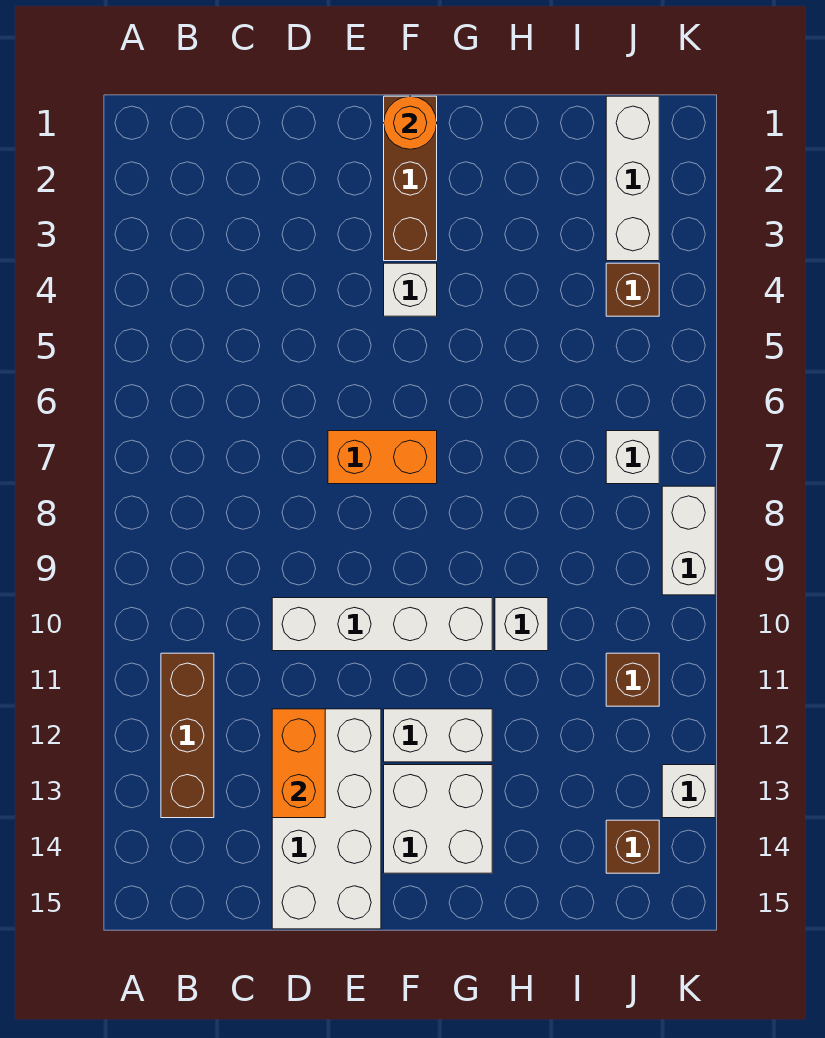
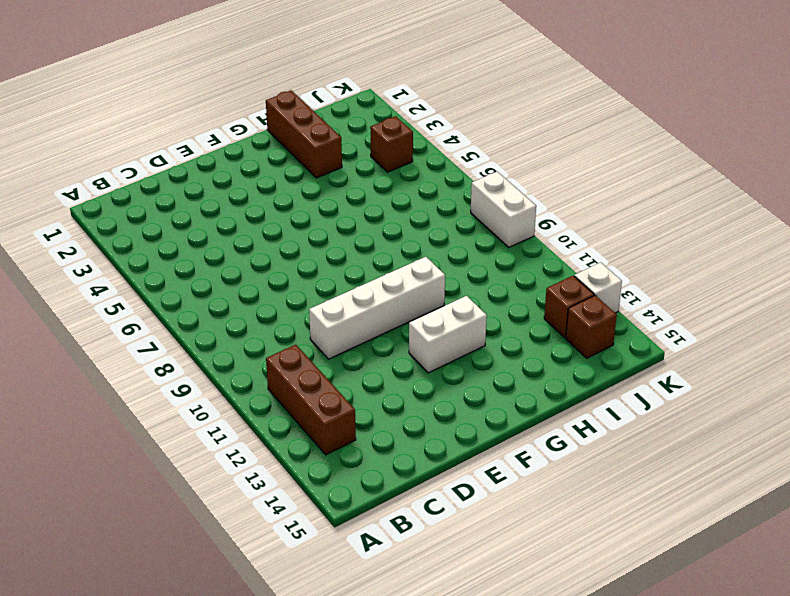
brown 1x3 brick [266,90,342,178] -> brown 1x3 brick moved to [384,96,437,261]
brown 1x1 brick [544,276,594,338] -> brown 1x1 brick moved to [606,653,659,706]
none -> white 2x4 brick [272,709,381,929]
none -> orange 1x2 brick [328,431,437,484]
none -> white 1x1 brick [384,263,437,316]

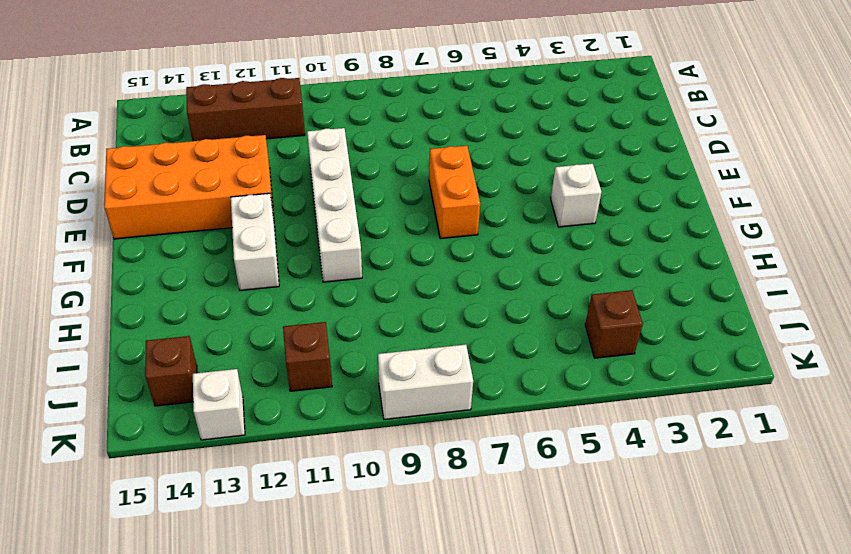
orange 2x4 brick [104,135,274,239] -> white 2x4 brick [272,709,381,929]
none -> brown 1x3 brick [384,96,437,261]
none -> white 2x2 brick [384,765,492,873]
none -> white 1x1 brick [495,598,548,651]

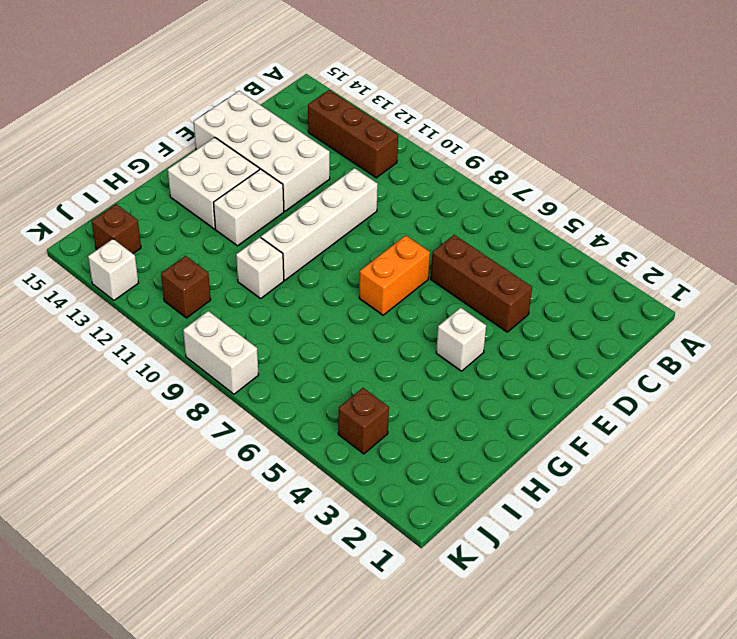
brown 1x3 brick [431,235,532,332] -> brown 1x3 brick moved to [384,96,437,261]
none -> white 1x3 brick [606,96,659,261]
none -> white 1x1 brick [606,431,659,484]
none -> orange 1x2 brick [272,709,325,818]

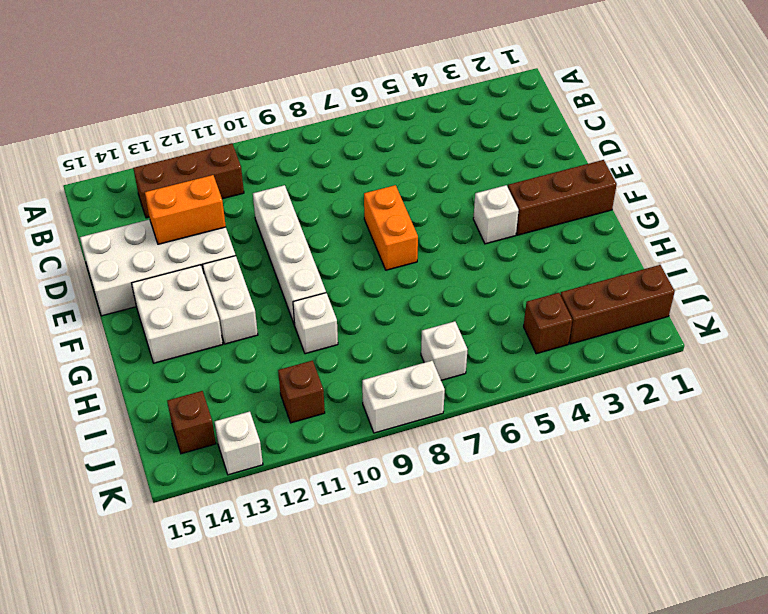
brown 1x3 brick [560,265,675,344] -> white 1x3 brick [606,96,659,261]
none -> orange 1x1 round brick [384,96,437,149]

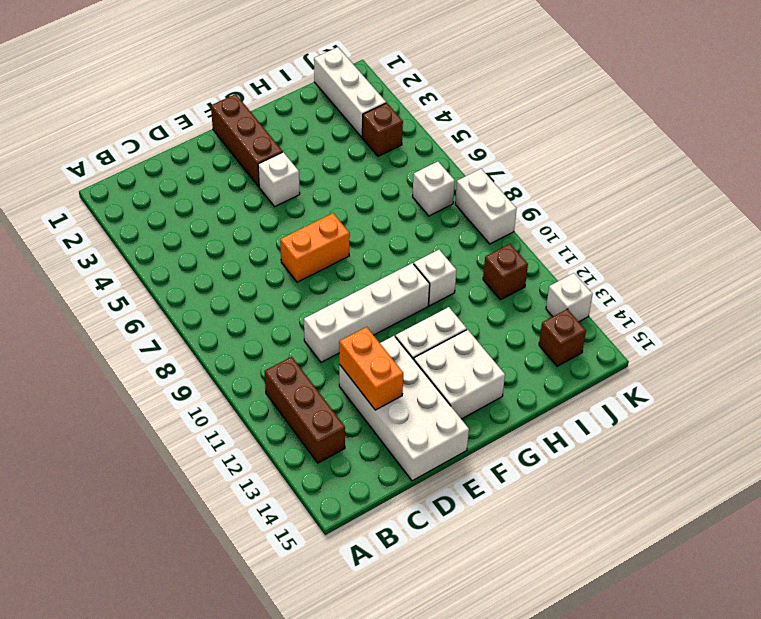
none -> orange 1x1 round brick [384,96,437,149]

